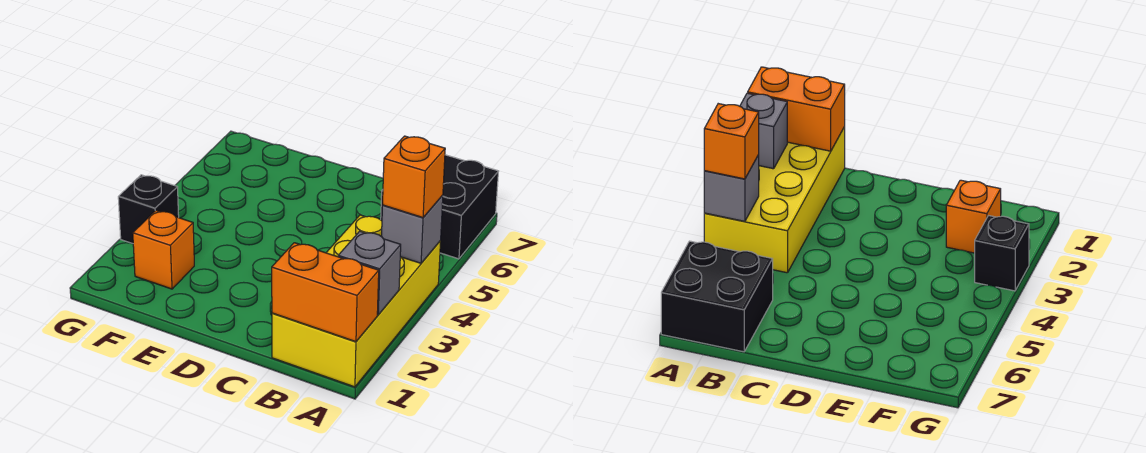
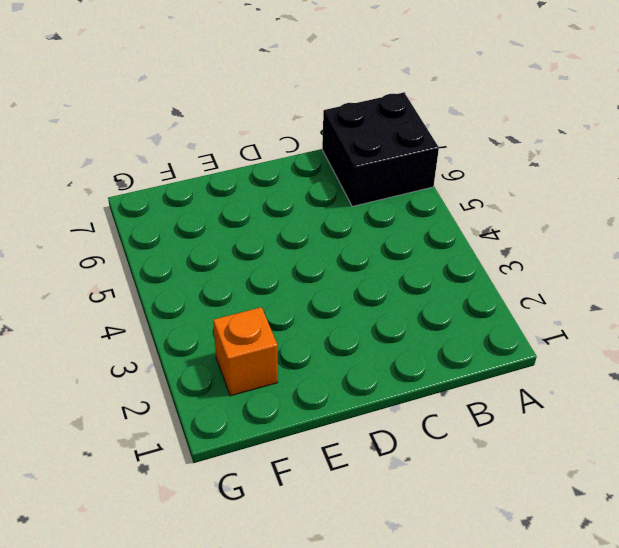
none -> yellow 2x4 brick [272,215,441,387]
none -> black 1x1 brick [118,175,179,244]

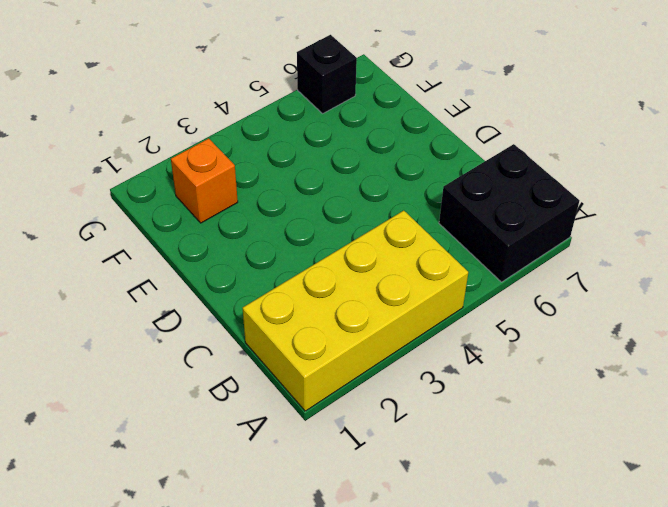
black 1x1 brick [297,35,357,114] -> black 1x1 brick moved to [118,175,179,244]
none -> orange 1x2 brick [272,243,379,342]
none -> grey 1x1 brick [338,231,401,315]

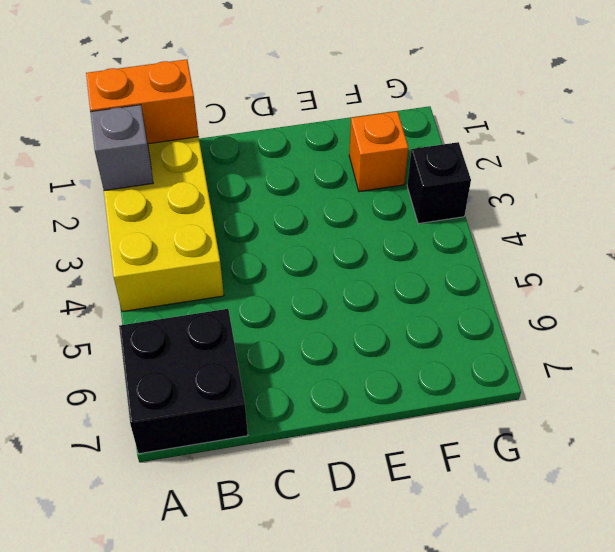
none -> grey 1x1 brick [382,195,443,263]
none -> orange 1x1 brick [383,136,445,218]

